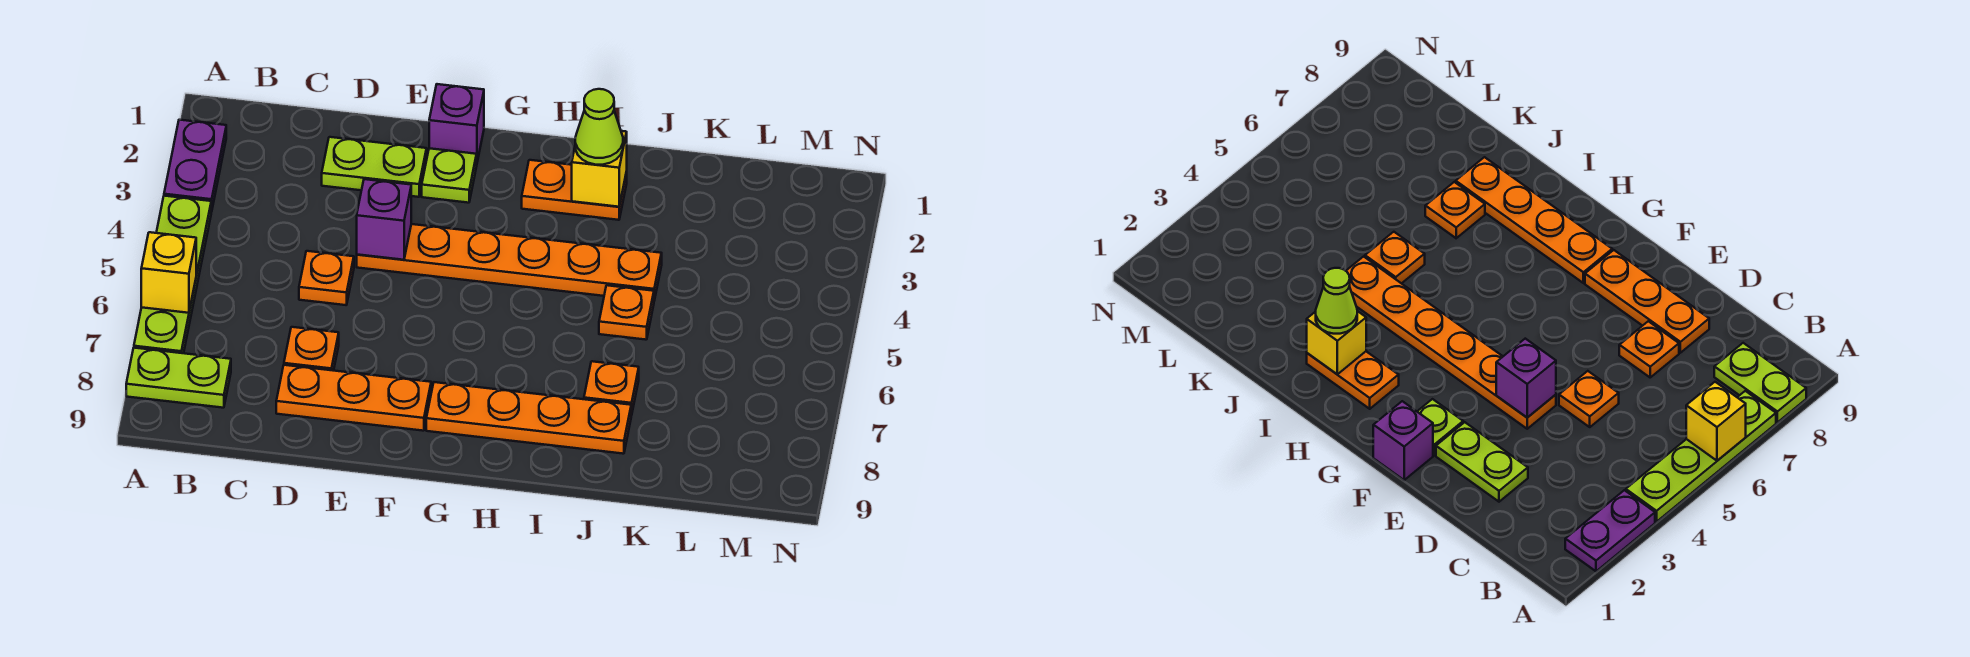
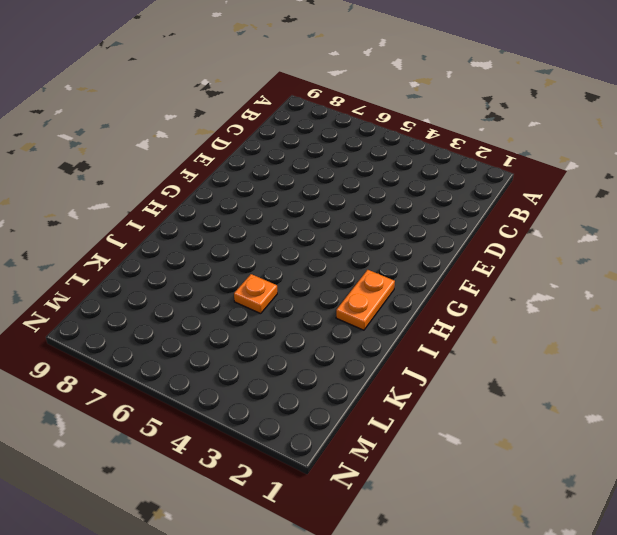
none -> purple 1x2 plate [164,120,226,212]
none -> lime 1x4 plate [134,196,211,353]
none -> lime 1x2 plate [126,348,231,408]

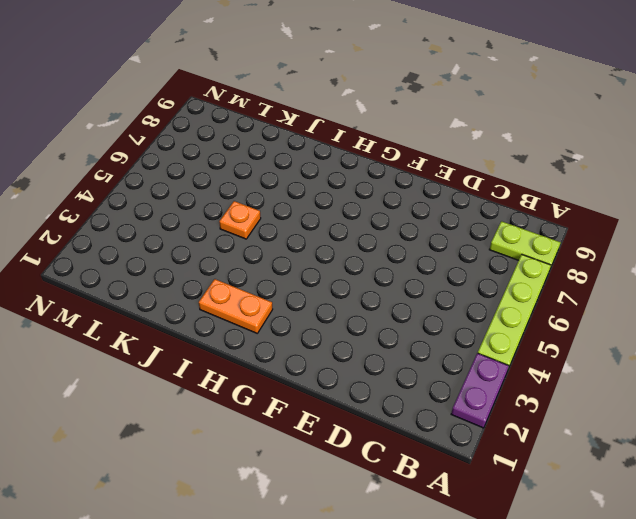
none -> lime 1x2 plate [322,137,427,197]
none -> orange 1x1 plate [299,251,354,305]
none -> orange 1x1 plate [284,327,339,371]

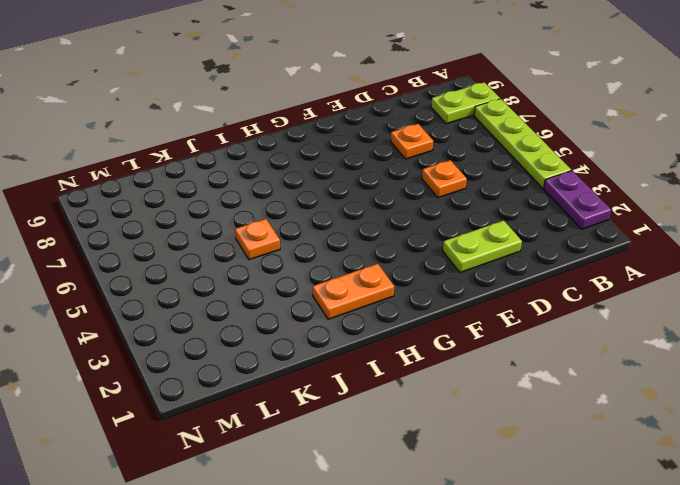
none -> orange 1x3 plate [276,365,431,431]
none -> orange 1x6 plate [357,224,662,300]
none -> purple 1x1 brick [429,84,484,162]

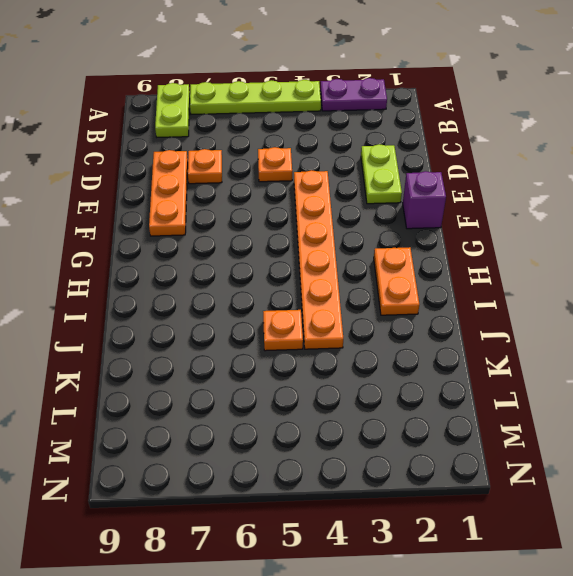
none -> lime 1x1 plate [422,148,477,203]
none -> orange 1x4 plate [426,382,631,454]
none -> orange 1x1 plate [584,361,639,415]

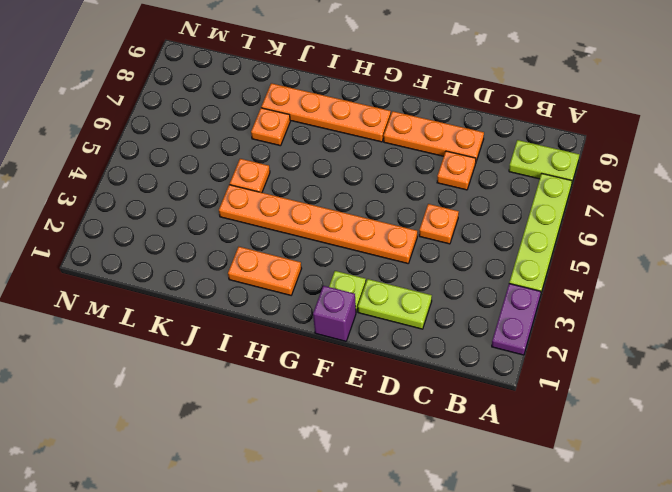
none -> yellow 1x1 brick [141,232,196,313]
none -> purple 1x1 brick [357,179,411,260]
none -> yellow 1x1 brick [572,131,627,207]

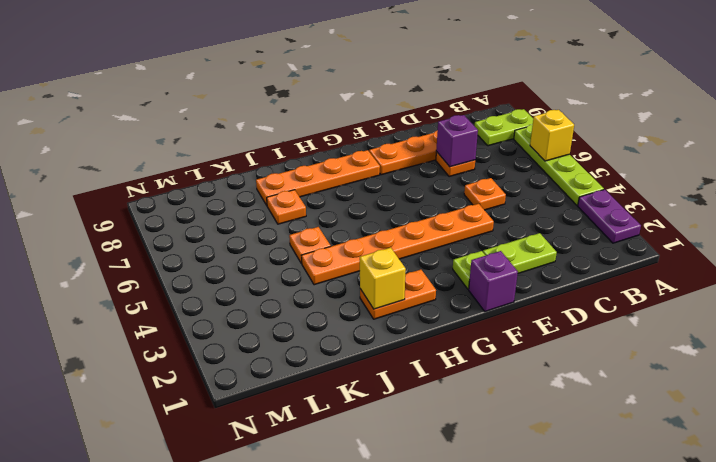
purple 1x1 brick [436,115,478,167] -> purple 1x1 brick moved to [357,179,411,260]
none -> lime 1x1 cone [575,89,623,165]

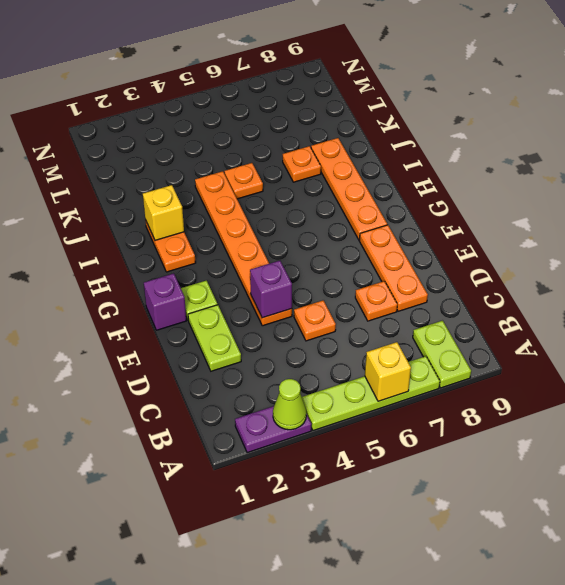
lime 1x1 cone [273,379,306,430] -> lime 1x1 cone moved to [575,89,623,165]

